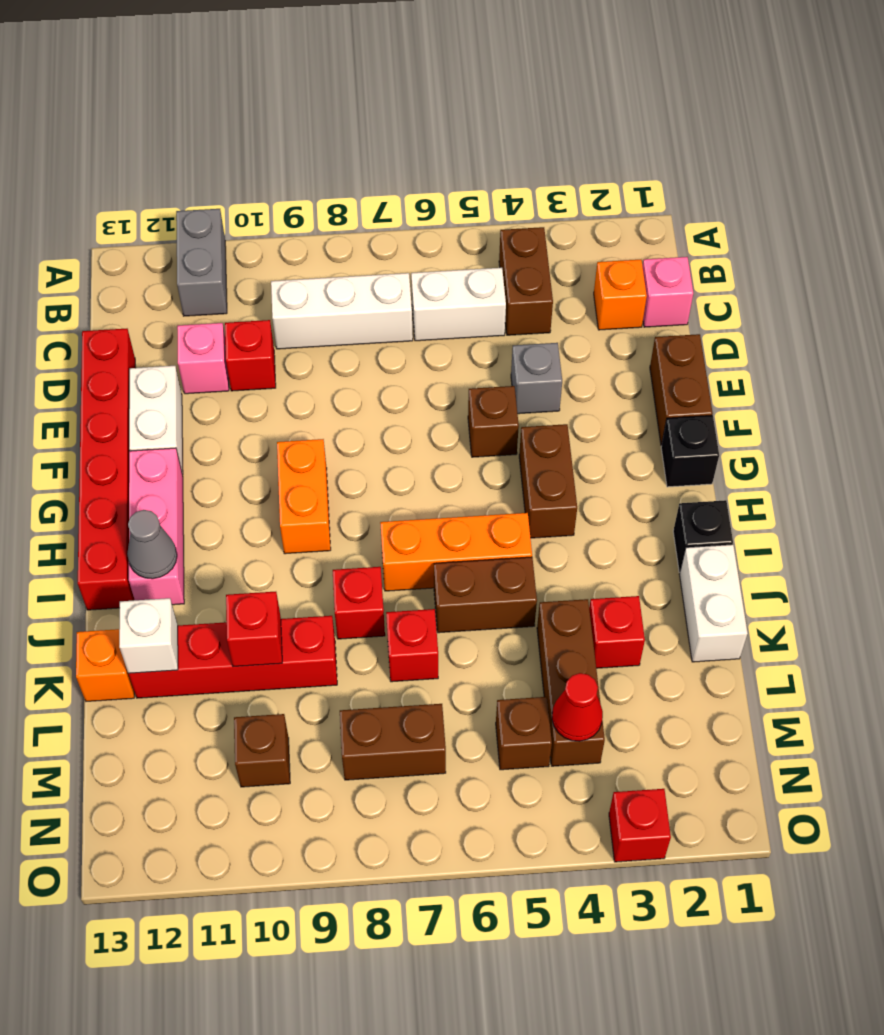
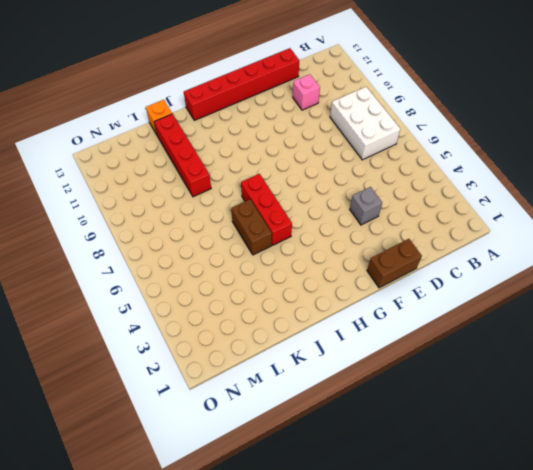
white 2x3 brick [330,87,400,160] -> white 1x3 brick [271,273,413,349]
red 1x3 brick [241,174,292,245] -> orange 1x3 brick [380,513,532,591]
none -> grey 1x2 brick [176,209,227,316]
none -> brown 1x2 brick [499,227,553,335]
none -> pink 1x1 brick [643,257,693,327]
none -> orange 1x1 brick [594,260,647,330]

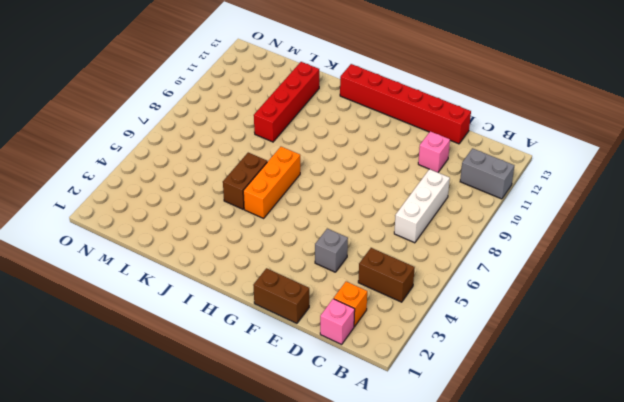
none -> white 1x2 brick [411,268,506,341]
none -> red 1x1 brick [225,320,276,391]
none -> white 1x2 brick [129,366,183,475]
none -> brown 1x1 brick [468,386,519,457]

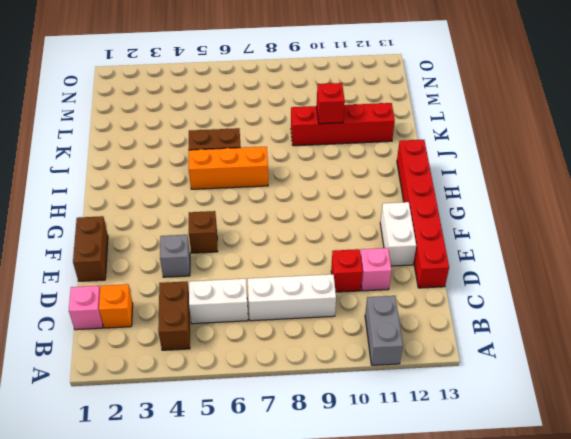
none -> black 1x1 brick [661,415,719,487]
none -> brown 1x2 brick [519,424,577,538]
none -> orange 1x2 brick [277,439,331,554]
none -> pink 1x3 brick [129,448,184,605]

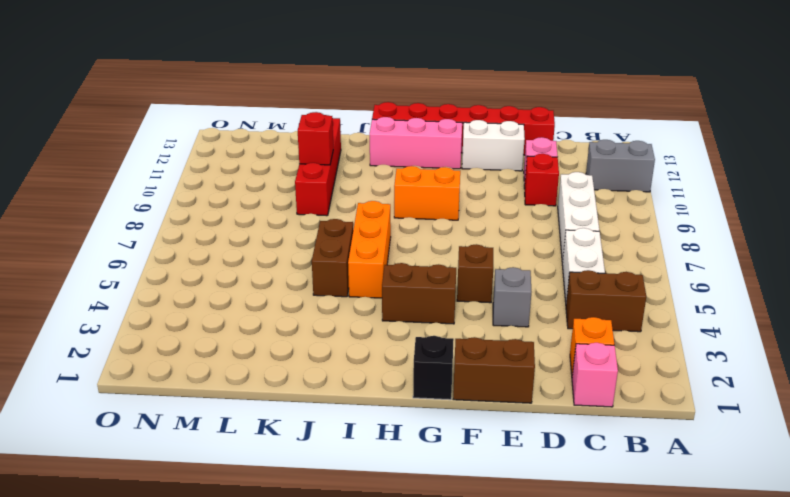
none -> black 1x1 brick [673,500,733,572]
none -> white 1x2 brick [680,544,748,662]
none -> red 1x1 brick [333,567,385,639]
none -> red 1x1 brick [589,596,645,668]

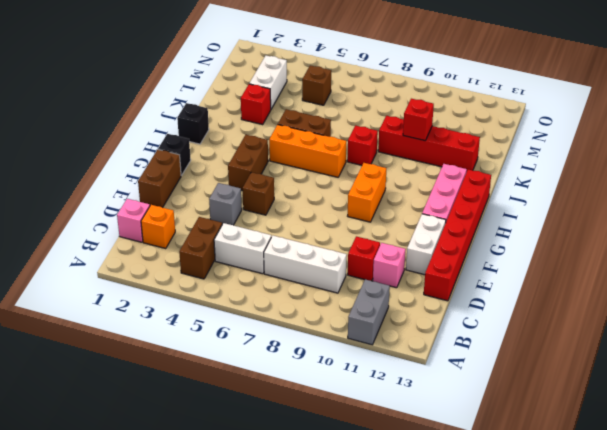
white 1x2 brick [249,56,287,109] -> white 1x2 brick moved to [680,544,748,662]
none -> brown 1x3 brick [537,599,605,766]
none -> red 1x1 brick [386,609,438,682]
none -> orange 1x1 brick [76,629,134,701]
none -> brown 1x2 brick [340,704,446,780]

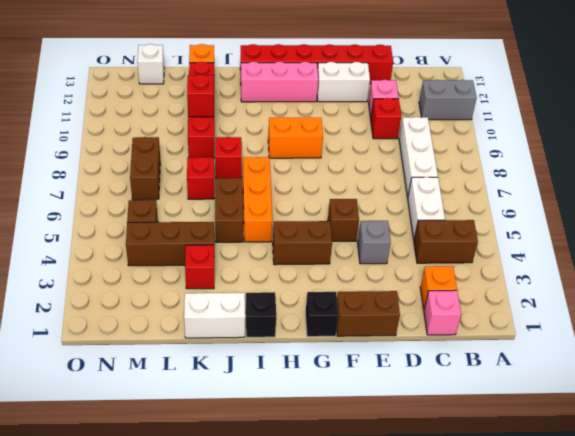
white 1x1 brick [137,44,164,84] -> white 1x1 brick moved to [119,598,178,673]
none -> brown 1x1 brick [234,714,290,787]
none -> red 1x1 brick [609,789,671,862]
none -> grey 1x1 cone [127,510,177,579]
none -> red 1x1 cone [552,673,603,741]

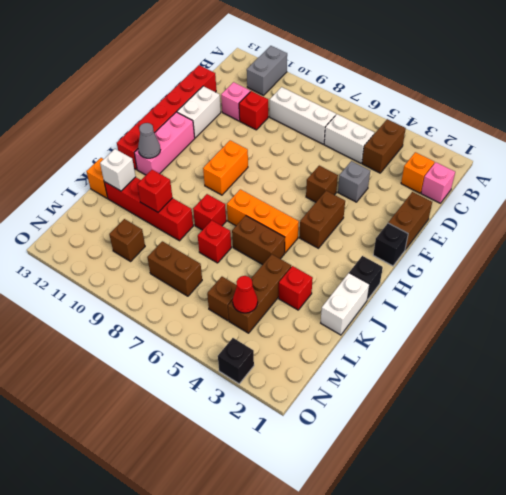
black 1x1 brick [218,338,254,384] -> red 1x1 brick [609,789,671,862]

